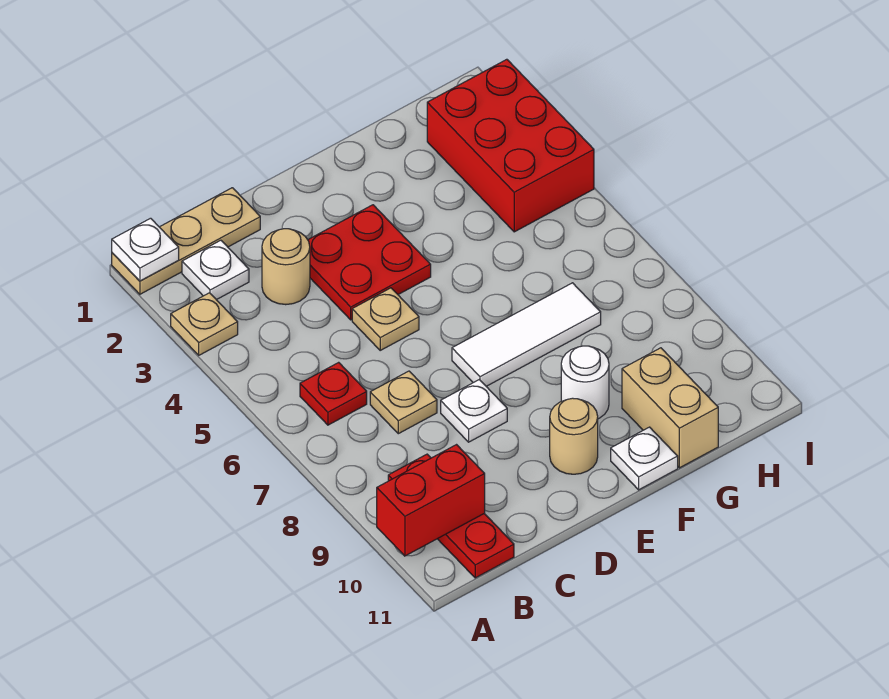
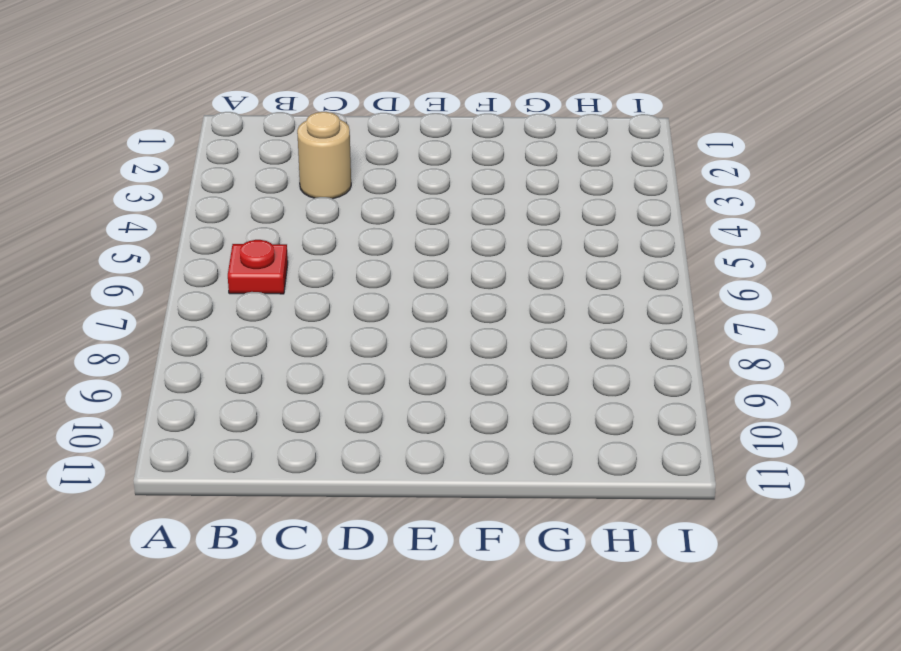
none -> tan 1x3 plate [112,188,260,294]
none -> tan 1x1 plate [171,293,238,355]
none -> white 1x1 plate [182,240,249,300]

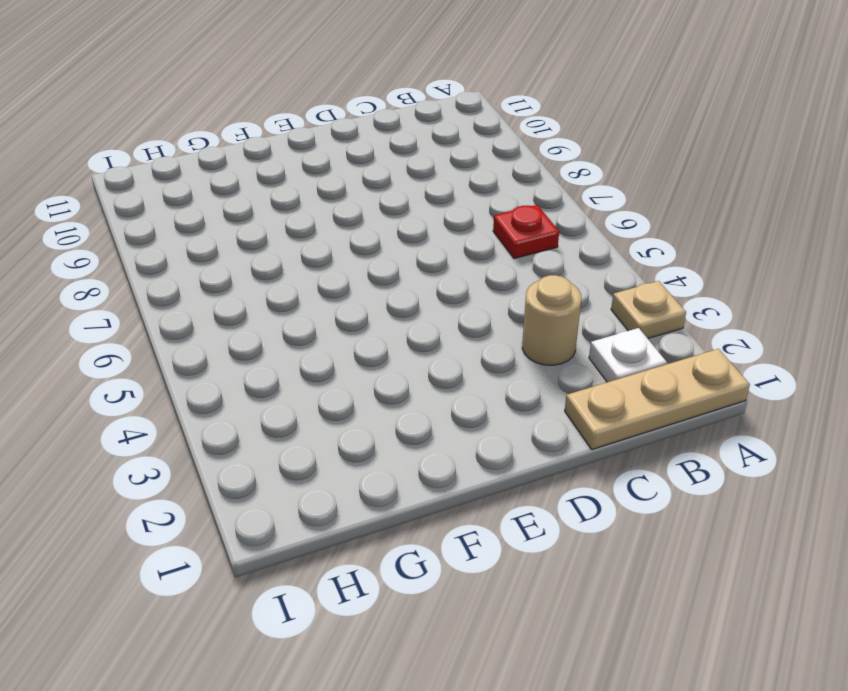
none -> red 1x3 plate [388,454,514,578]
none -> tan 1x1 plate [370,371,437,434]
none -> red 2x2 plate [308,205,431,320]

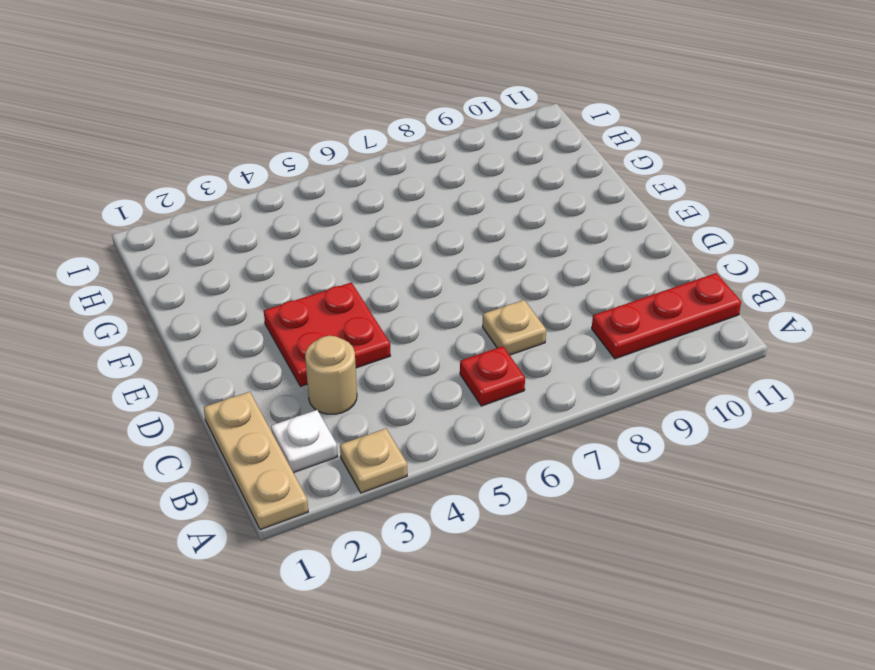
none -> tan 1x1 plate [352,288,419,350]
none -> white 1x1 plate [441,380,507,442]
none -> white 1x3 tile [452,283,601,386]

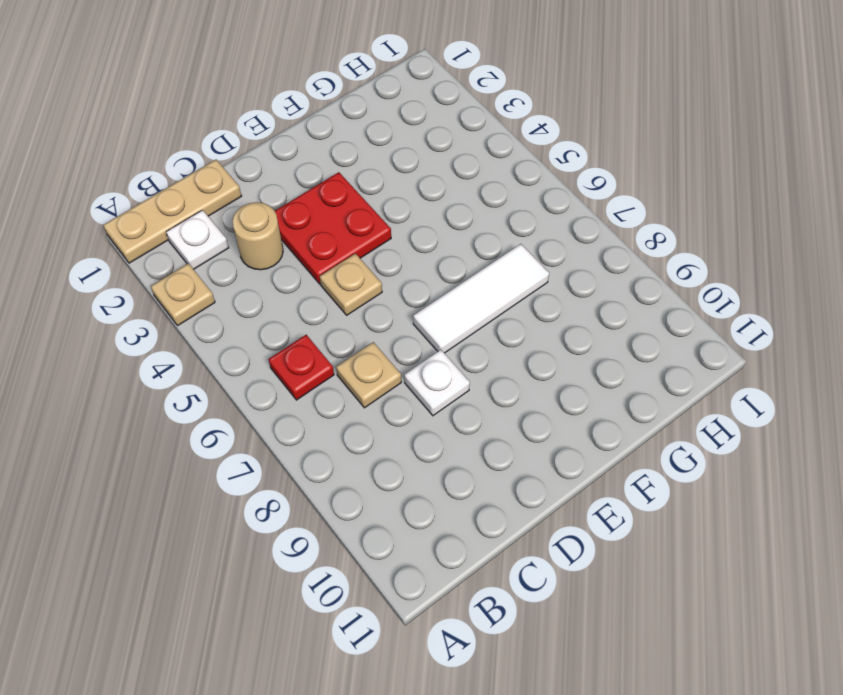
none -> red 1x3 plate [388,454,514,578]
none -> tan 1x1 round brick [550,398,598,474]
none -> white 1x1 round brick [561,346,609,419]

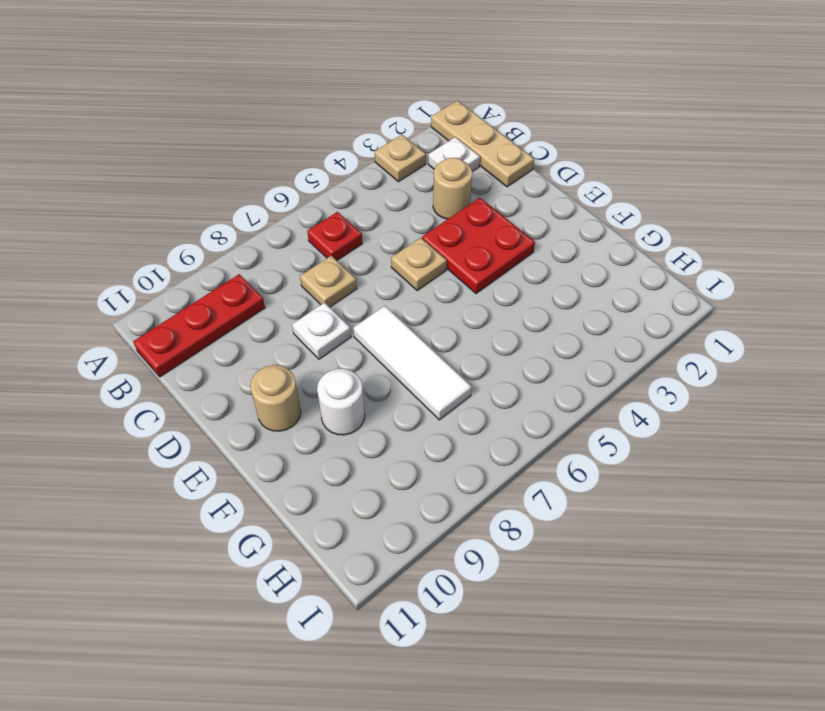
none -> white 1x1 plate [611,427,678,490]
none -> tan 1x2 brick [622,348,718,468]
none -> red 2x3 brick [427,59,594,232]

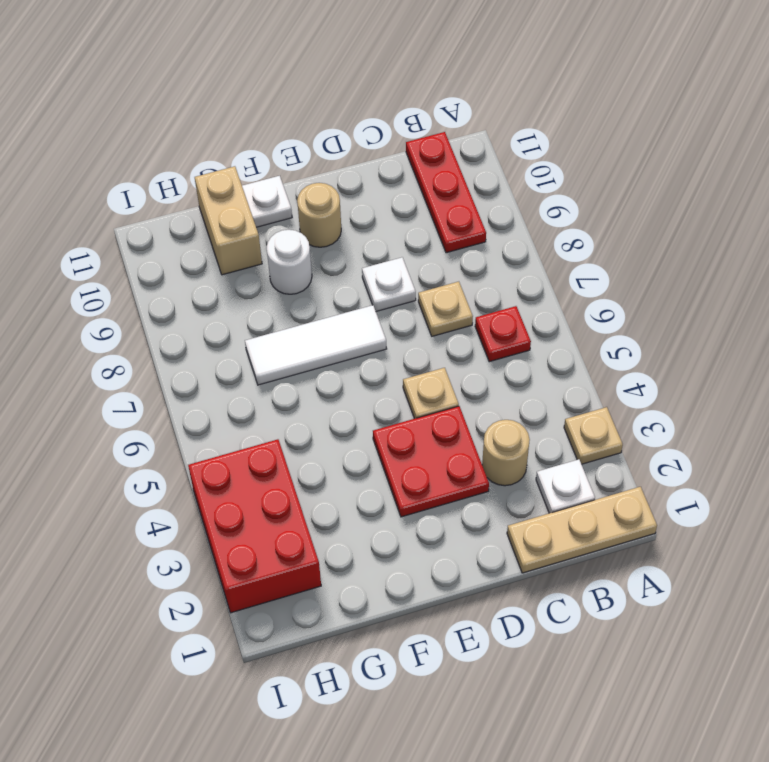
none -> white 1x1 plate [112,218,179,281]
none -> red 1x2 brick [377,445,485,556]

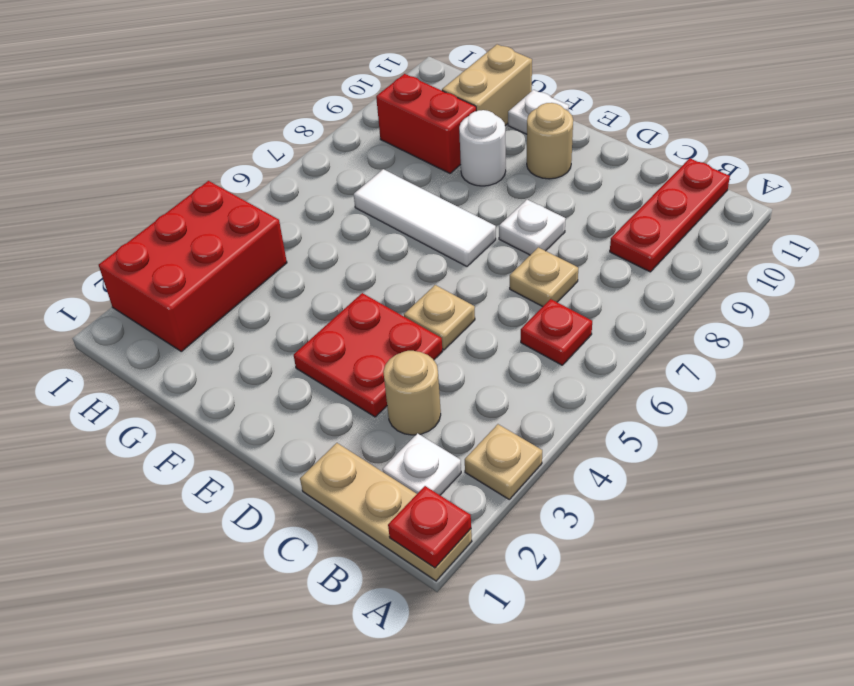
red 1x1 plate [388,486,471,568] -> white 1x1 plate [112,218,179,281]
red 1x2 brick [376,74,476,173] -> red 1x2 brick moved to [377,445,485,556]

